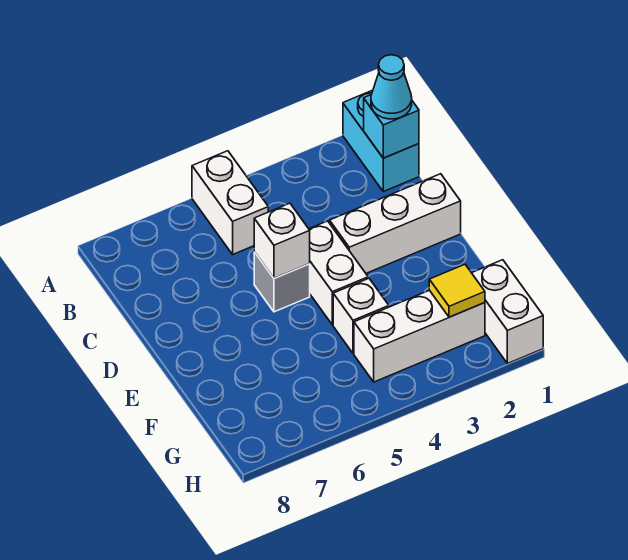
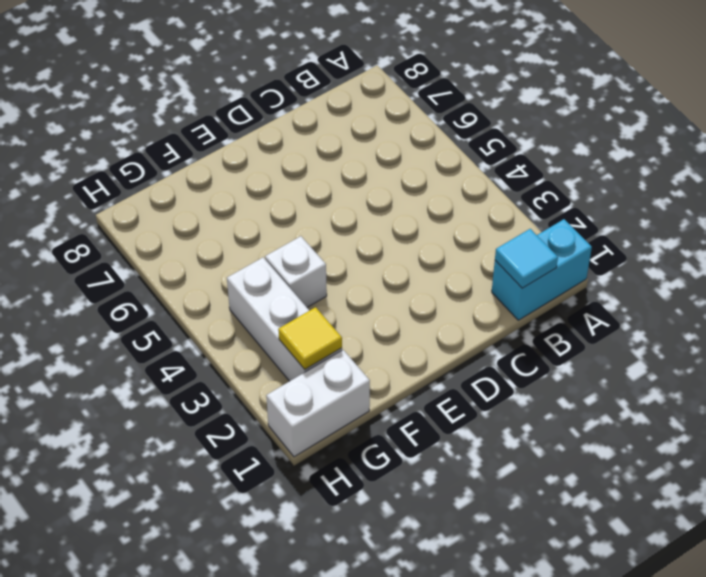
cyan 1x1 tile [495,229,558,288] -> cyan 1x1 brick [364,95,419,158]
none -> white 1x2 brick [192,151,268,254]
none -> white 1x3 brick [330,174,461,273]
none -> white 1x2 brick [309,221,368,325]

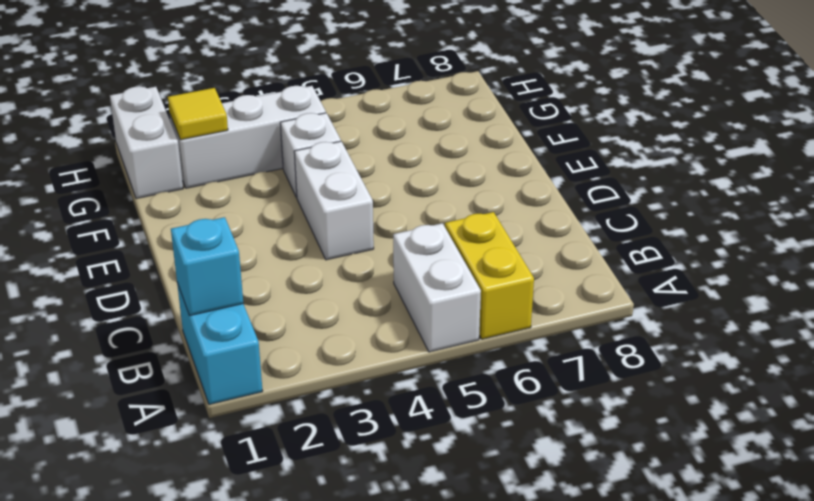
yellow 1x2 brick [445,212,534,339] -> none
none -> white 1x3 brick [330,174,461,273]
none -> grey 1x1 brick [254,252,310,312]
none -> white 1x1 brick [254,203,310,278]

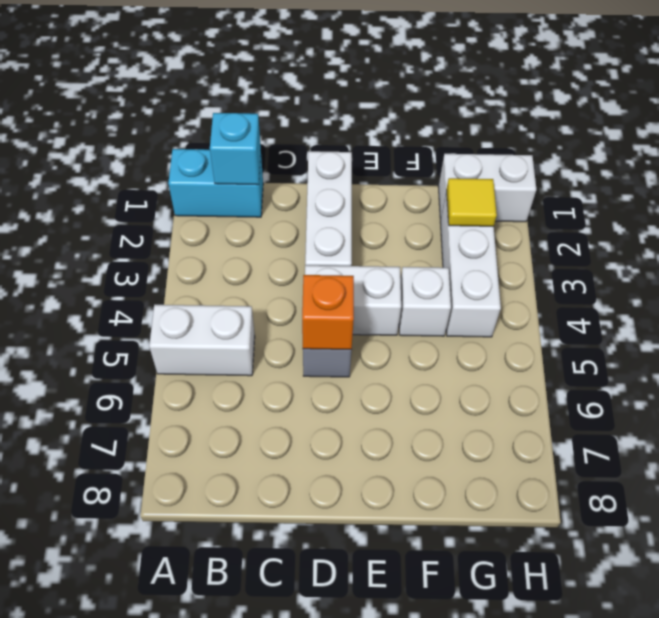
orange 1x1 brick [302,275,354,349] -> white 1x1 brick [254,203,310,278]
none -> cyan 1x1 cone [371,55,412,119]

